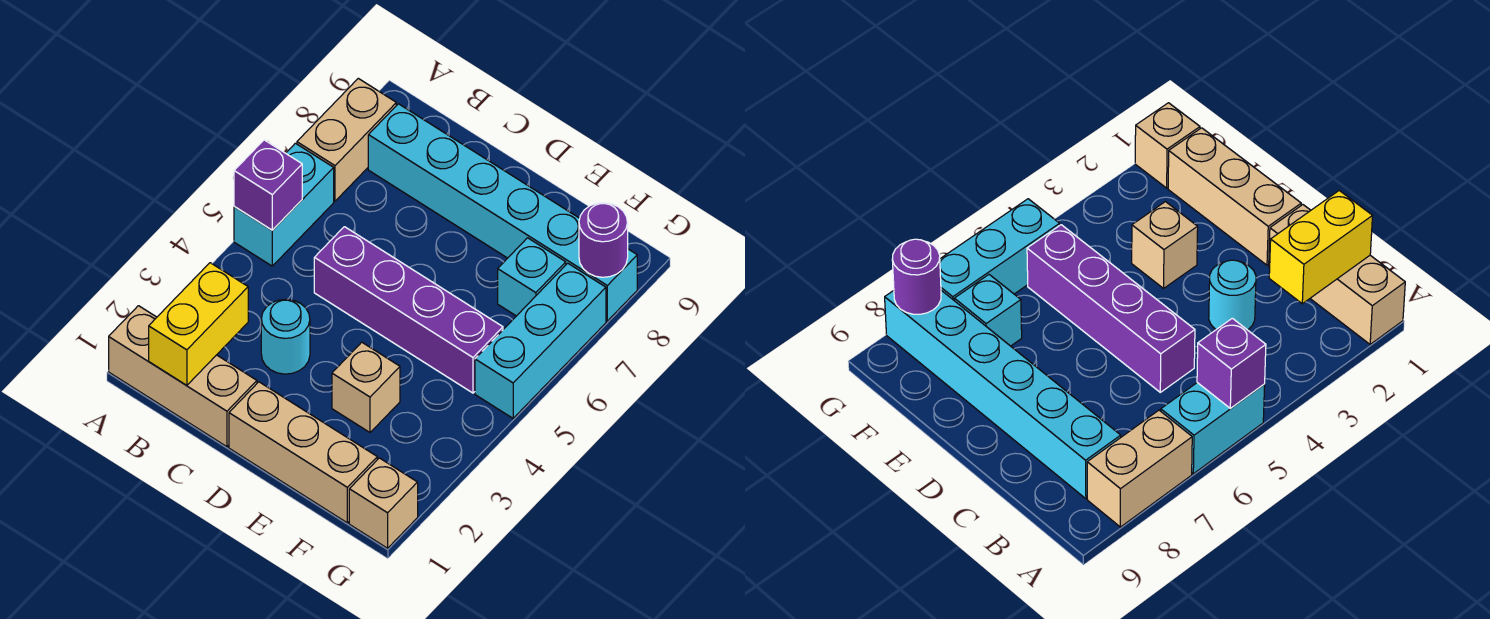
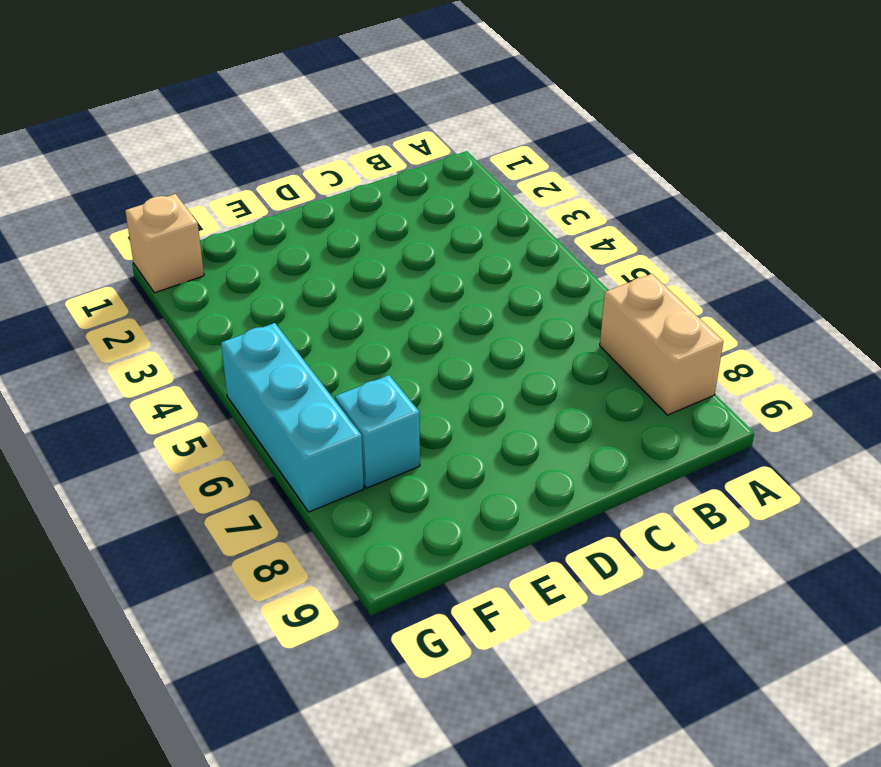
none -> tan 1x3 brick [109,306,257,447]
none -> cyan 1x2 brick [234,143,334,266]
none -> cyan 1x6 brick [368,104,637,321]

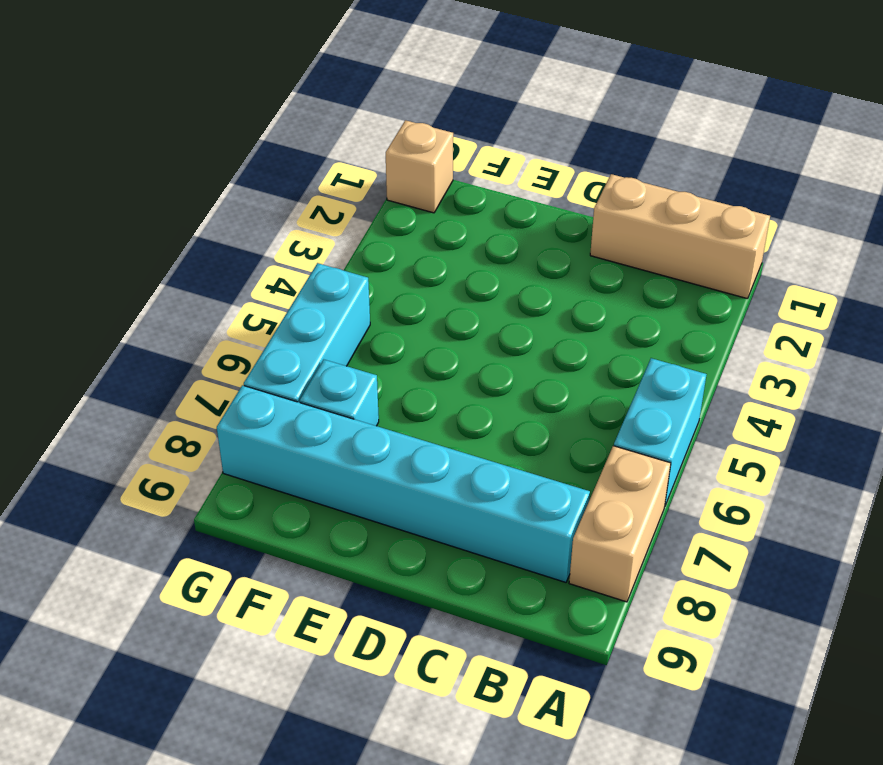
none -> cyan 1x1 round brick [261,299,310,374]
none -> purple 1x4 brick [314,227,503,393]
none -> tan 1x3 brick [229,382,377,523]

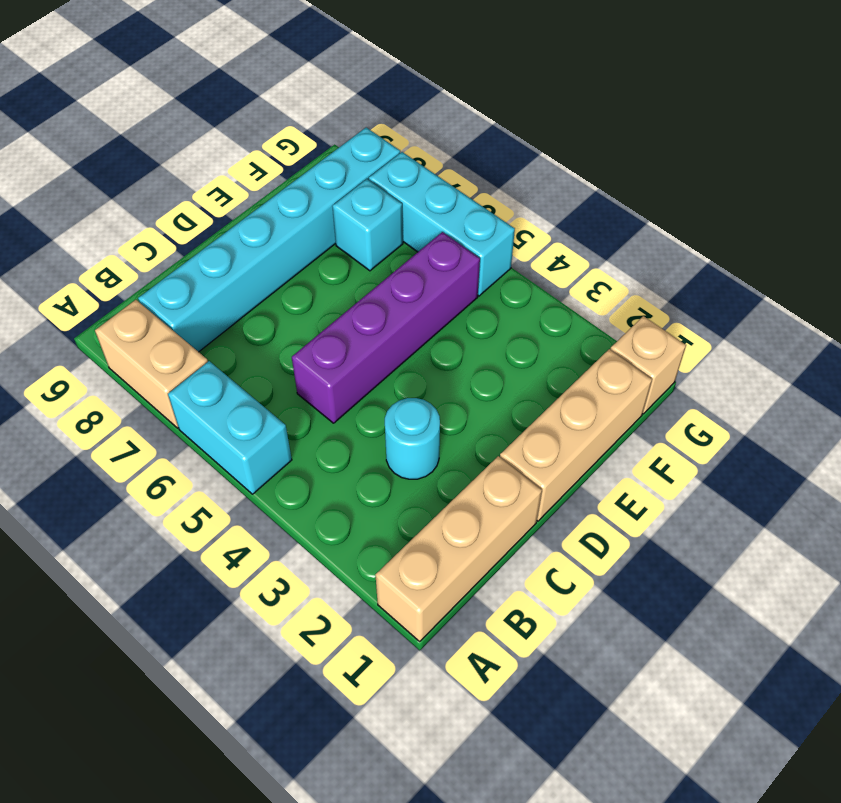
none -> tan 1x1 brick [332,342,400,432]
none -> purple 1x1 brick [234,140,302,230]
none -> yellow 1x2 brick [149,263,248,386]

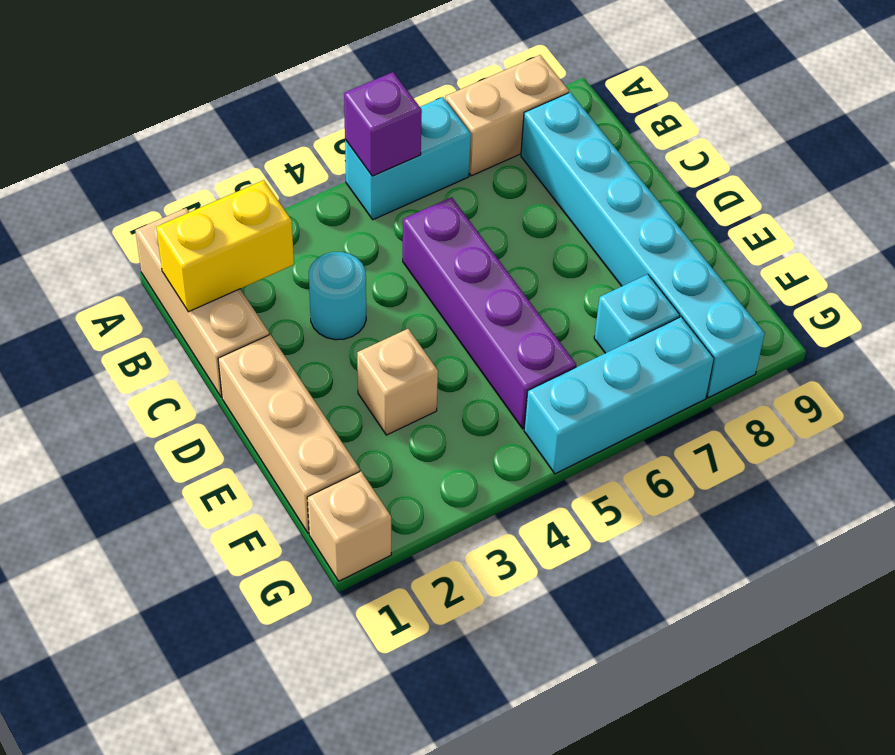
none -> purple 1x1 round brick [579,203,628,277]

